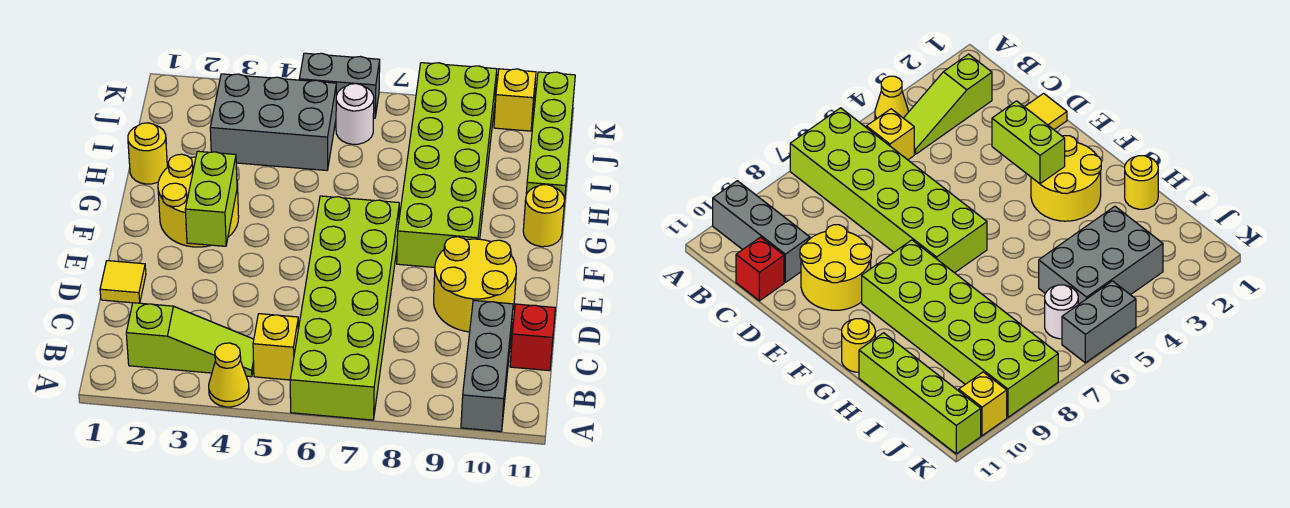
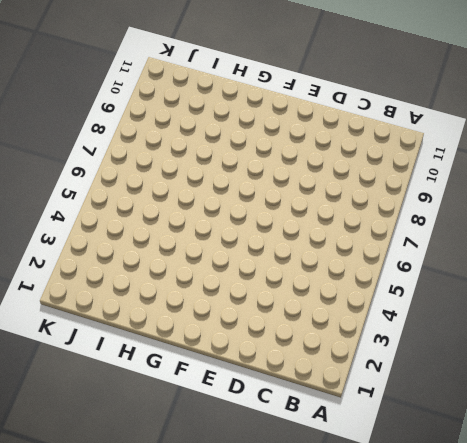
none -> yellow 1x1 cone [209,343,249,407]
none -> lime 2x6 brick [290,196,399,420]
none -> grey 1x3 brick [461,300,513,431]

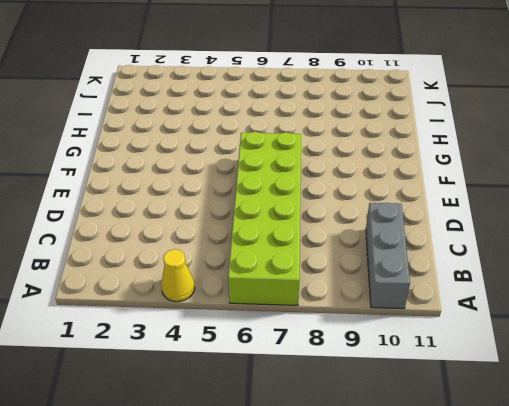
none -> lime 1x3 slope [126,303,254,377]
none -> yellow 1x1 brick [253,314,299,380]
none -> red 1x1 brick [510,304,555,371]

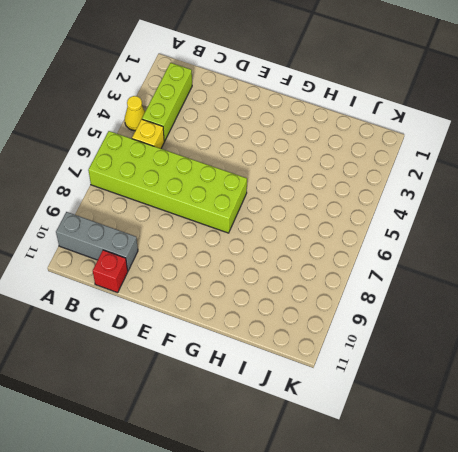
lime 1x3 brick [142,63,192,141] -> lime 1x3 slope [126,303,254,377]
none -> yellow 1x1 tile [100,261,146,303]
none -> yellow 2x2 round brick [434,237,516,332]
none -> yellow 2x2 round brick [158,154,239,247]

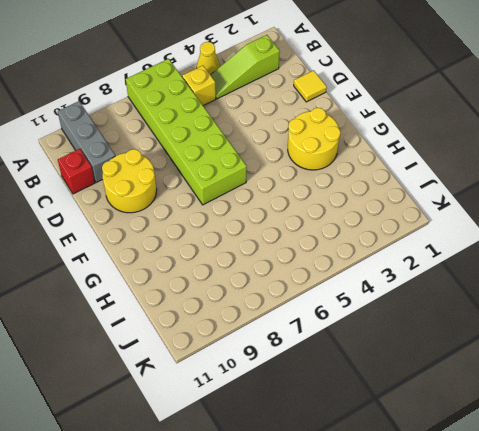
none -> lime 2x6 brick [397,63,497,267]
none -> yellow 1x1 round brick [523,184,565,247]
none -> yellow 1x1 round brick [128,123,167,184]

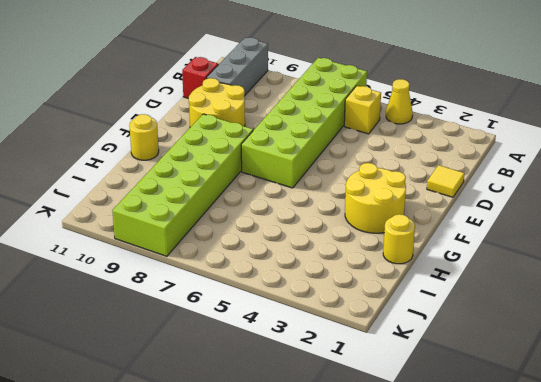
none -> lime 1x3 slope [126,303,254,377]
none -> lime 1x4 brick [526,72,575,200]
none -> grey 2x3 brick [210,74,336,170]

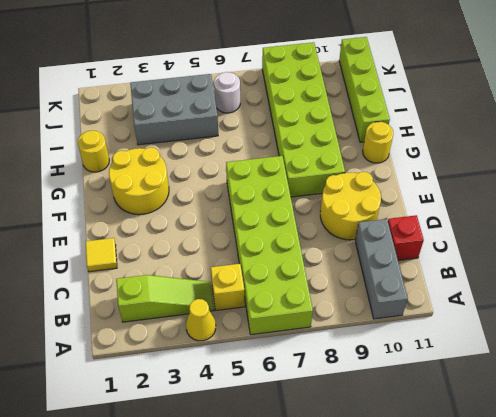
none -> grey 1x2 brick [299,53,380,118]
none -> yellow 1x1 brick [494,69,536,131]
none -> lime 1x2 brick [185,151,237,246]

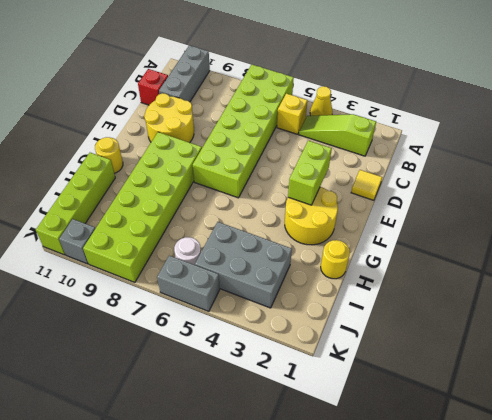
grey 1x1 brick [59,219,95,264] -> yellow 1x1 brick [494,69,536,131]

